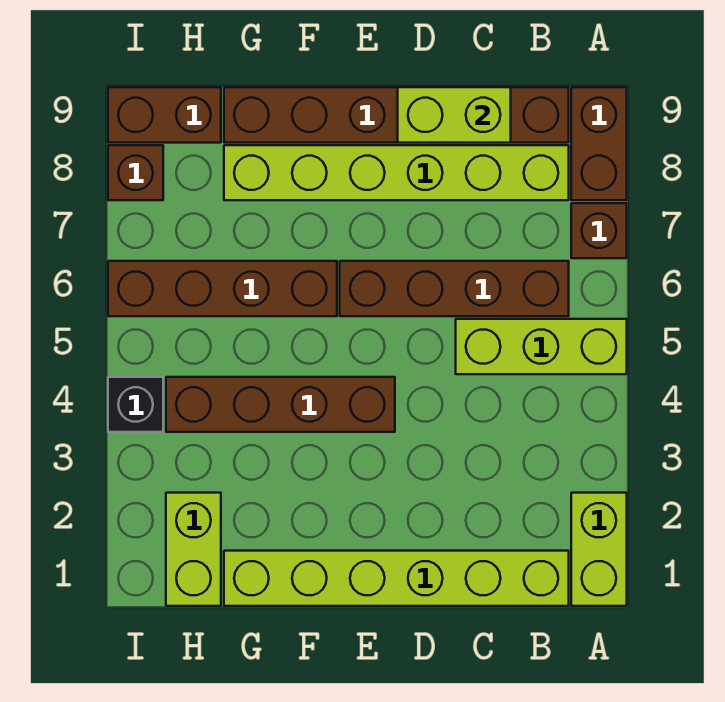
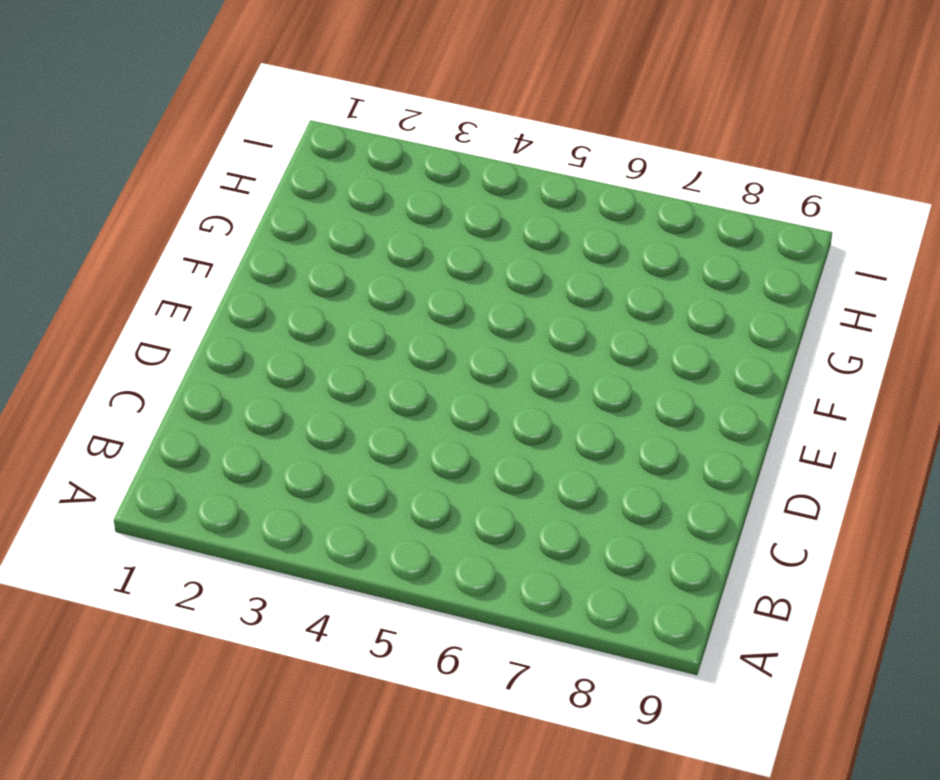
none -> lime 1x2 brick [571,493,627,606]
none -> lime 1x3 brick [456,319,627,374]
none -> brown 1x1 brick [571,203,627,258]

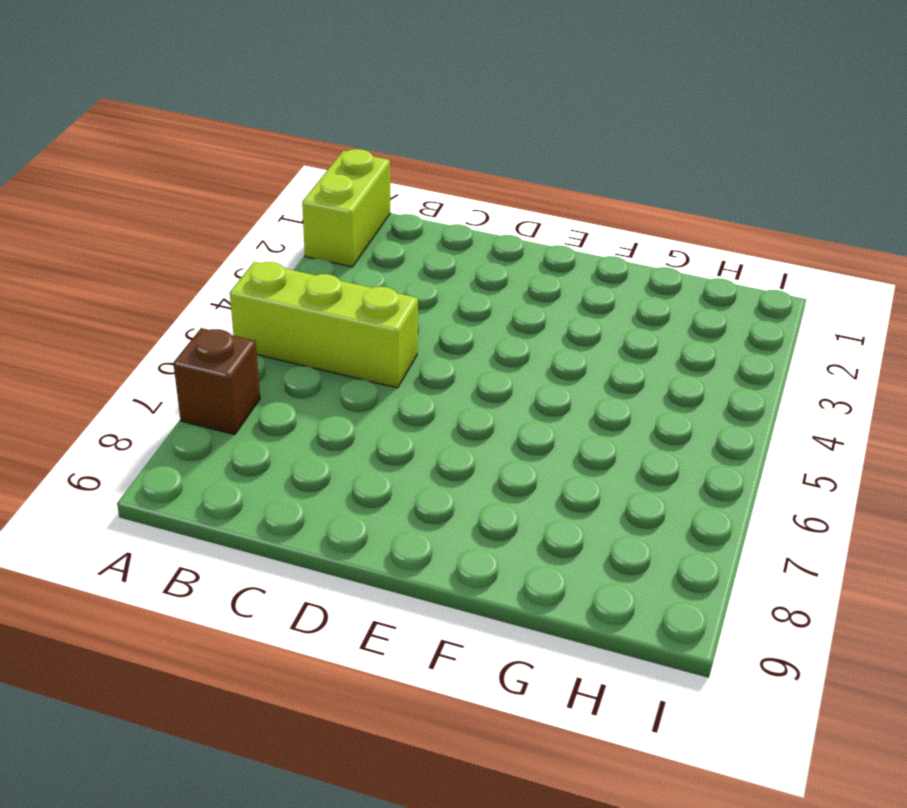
none -> brown 1x2 brick [571,87,627,200]
none -> lime 1x6 brick [224,551,569,606]
none -> brown 1x4 brick [340,261,569,316]

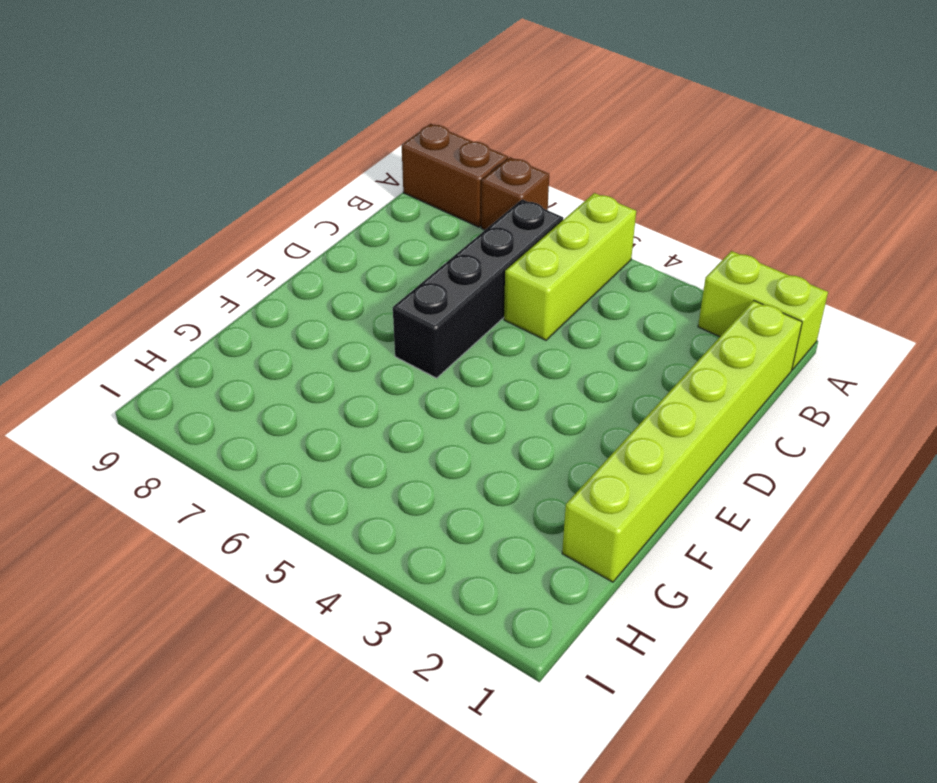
black 1x4 brick [393,199,563,378] -> brown 1x4 brick [340,261,569,316]
none -> lime 1x6 brick [224,145,569,200]
none -> brown 1x6 brick [224,87,569,143]
none -> brown 1x4 brick [166,377,395,432]

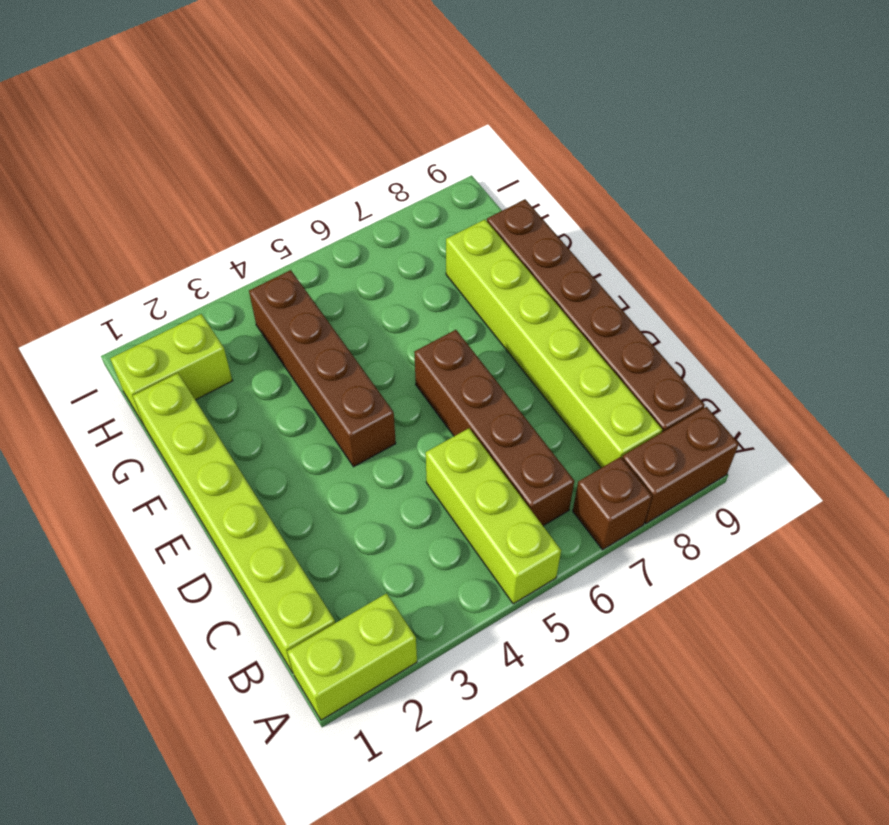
none -> brown 1x4 brick [108,261,337,316]
none -> brown 1x2 brick [108,87,221,143]
none -> black 1x1 brick [108,377,163,432]

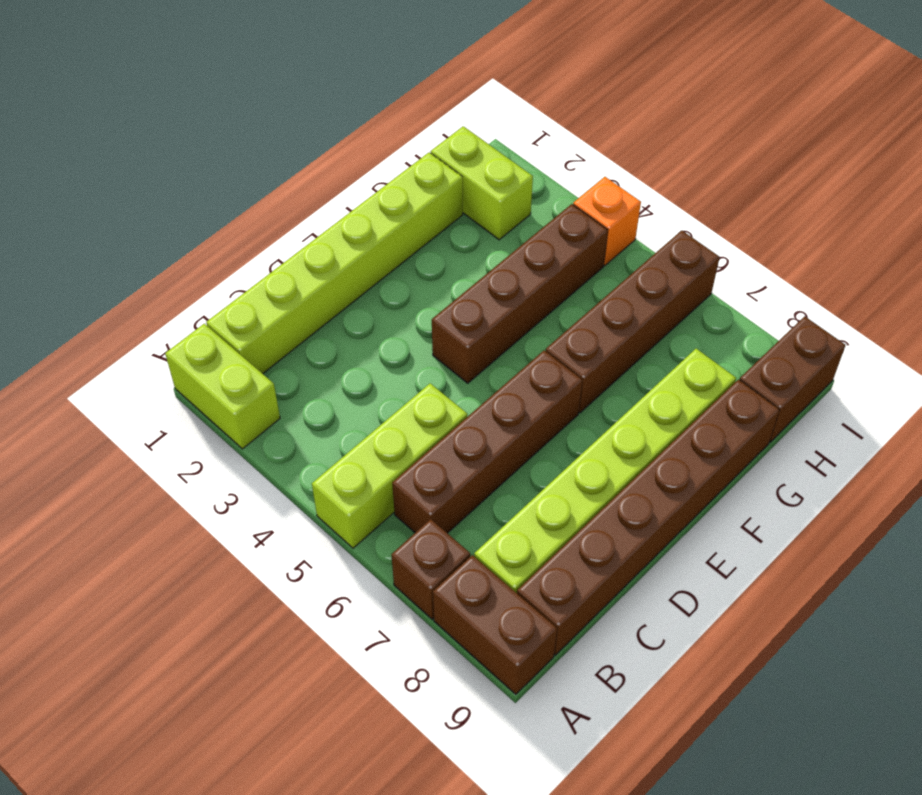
orange 1x1 brick [573,177,641,266] -> black 1x1 brick [108,377,163,432]
none -> brown 1x1 brick [108,145,163,200]
none -> lime 1x2 brick [398,87,511,143]

